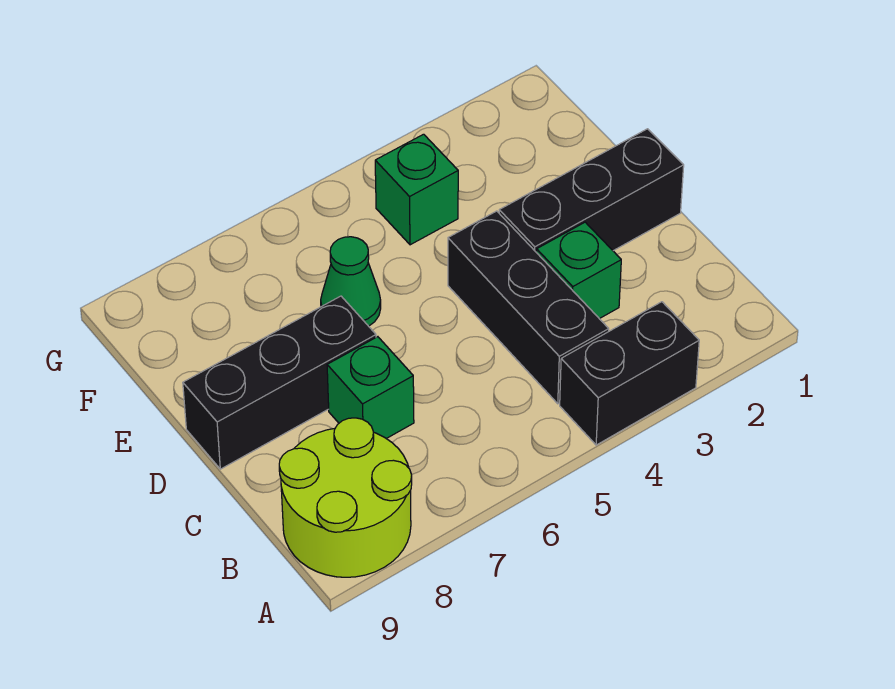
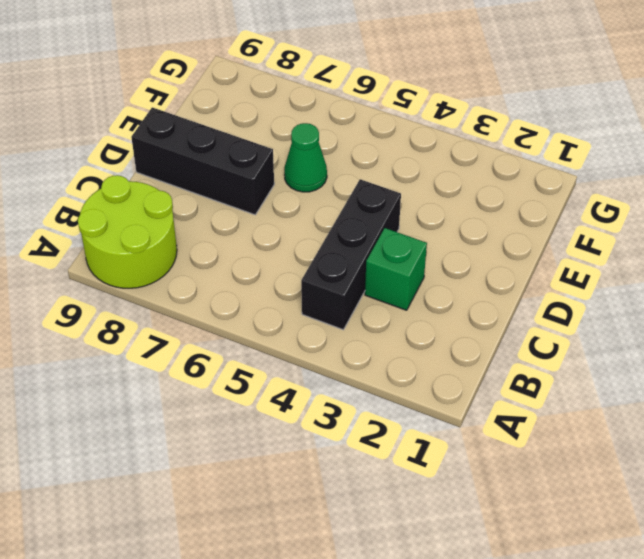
none -> black 1x2 brick [560,302,699,445]
none -> green 1x1 brick [327,337,414,439]

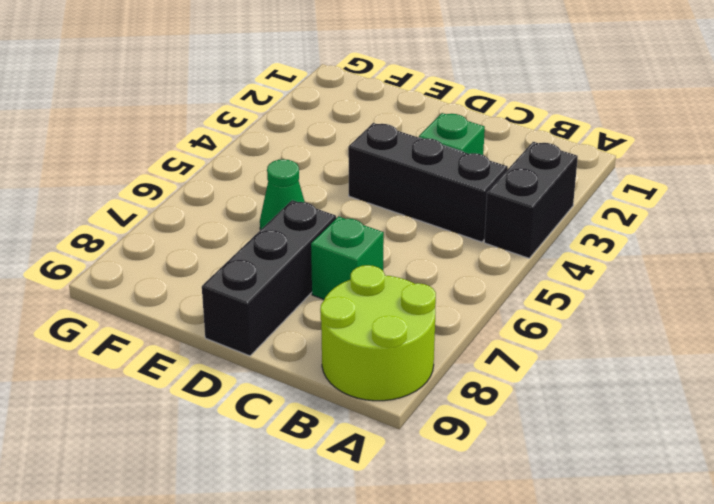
none -> black 1x3 brick [499,129,684,253]
none -> green 1x1 brick [375,134,458,245]

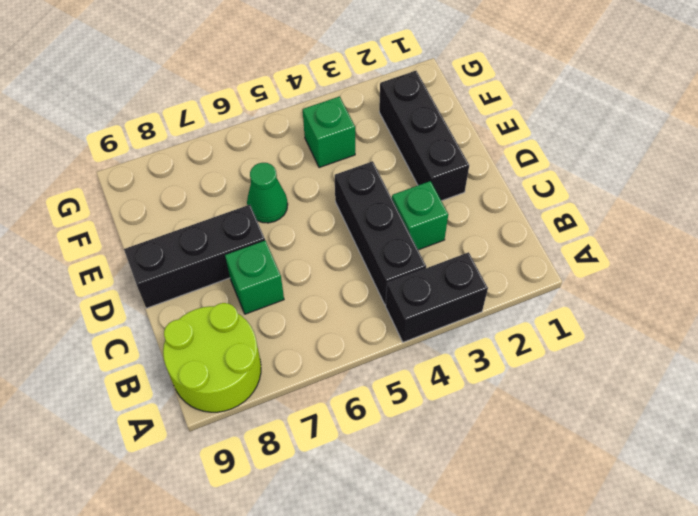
black 1x3 brick [379,71,469,201] -> black 1x3 brick turned to [499,129,684,253]

